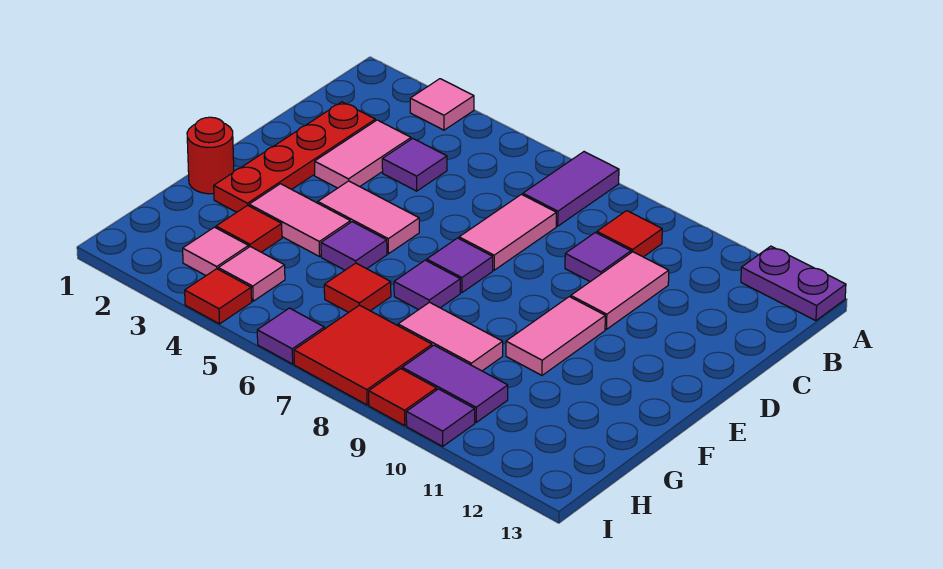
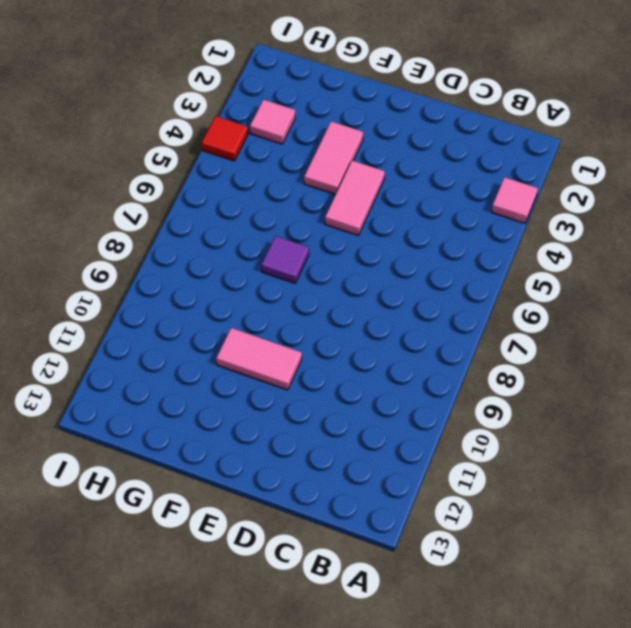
none -> purple 1x2 tile [523,152,619,226]
none -> purple 1x2 plate [741,246,846,321]
none -> red 1x1 tile [597,211,662,257]

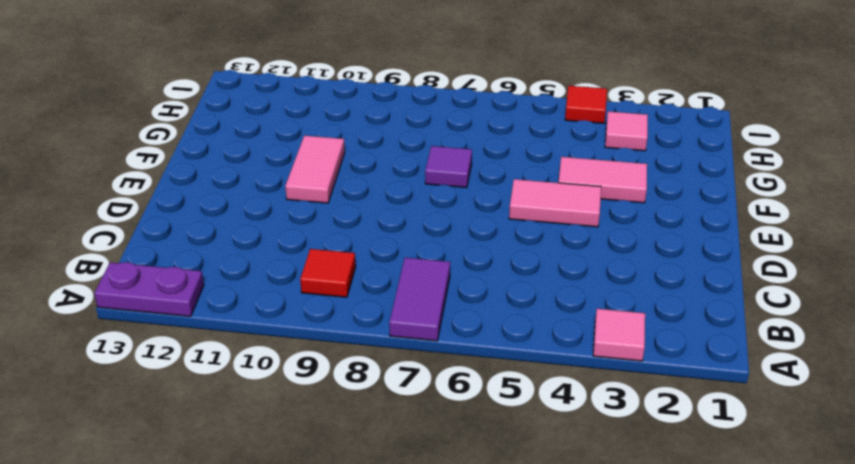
none -> red 1x4 plate [214,102,375,212]
none -> pink 1x2 tile [315,120,411,188]
none -> purple 1x1 tile [382,138,447,191]

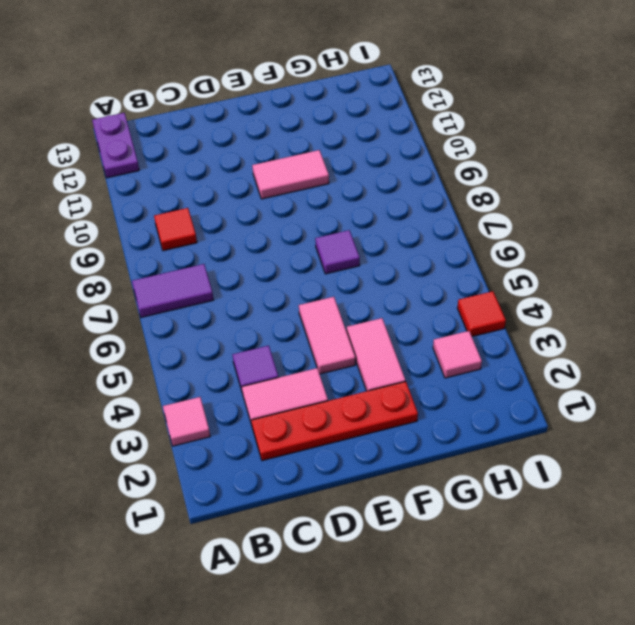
none -> pink 1x2 tile [459,194,556,270]
none -> purple 1x1 tile [565,233,631,282]
none -> pink 1x2 tile [571,252,669,329]

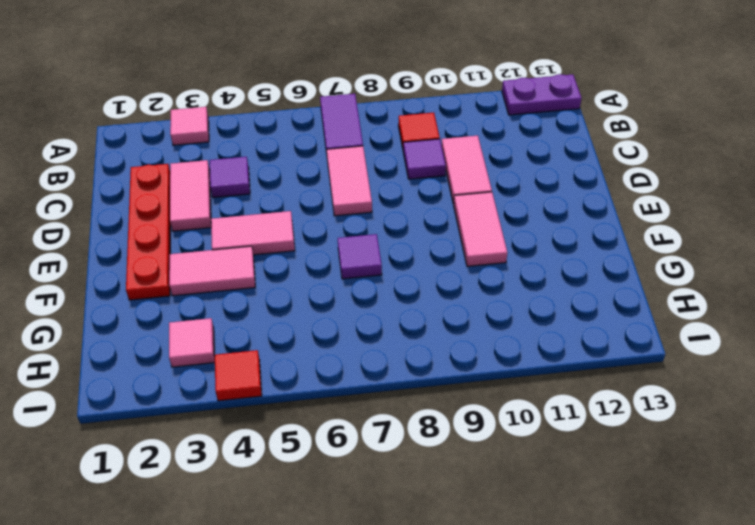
none -> purple 1x1 tile [427,238,493,293]
none -> red 1x1 round brick [187,117,234,194]
none -> purple 1x1 tile [321,222,387,270]

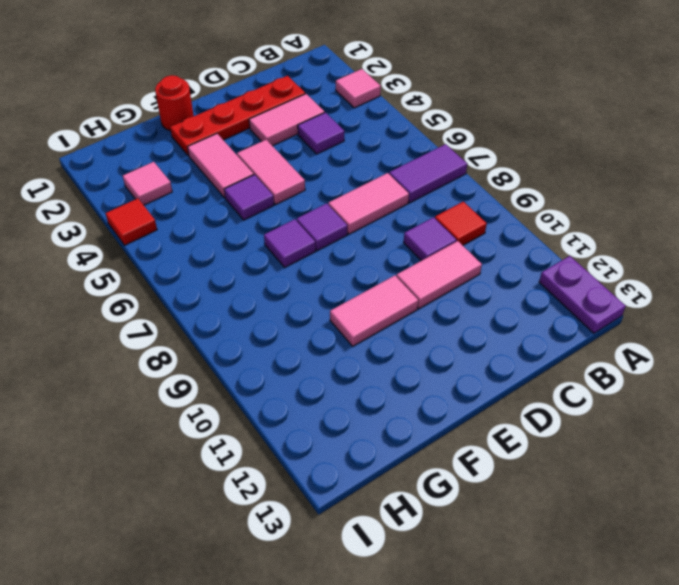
none -> red 1x1 tile [216,205,282,252]
none -> red 1x1 tile [324,263,391,312]
none -> pink 1x2 tile [398,302,503,371]

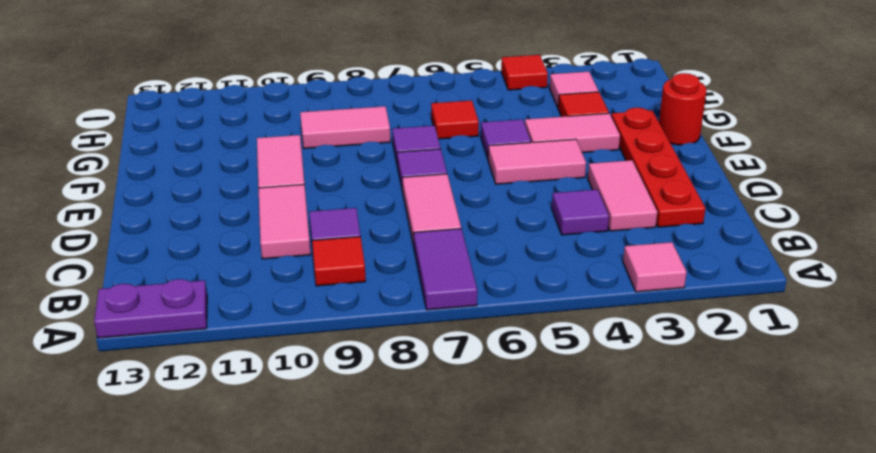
none -> pink 1x1 tile [218,247,285,301]
none -> red 2x2 tile [294,305,432,405]
none -> purple 1x2 tile [402,345,508,422]

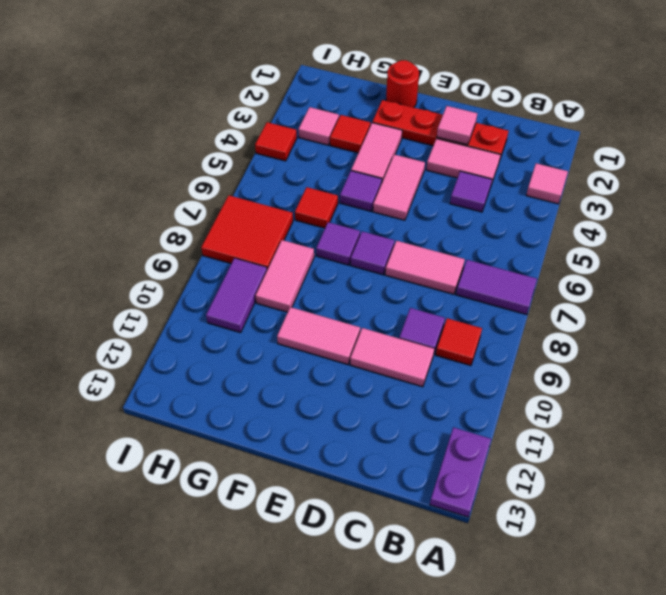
pink 1x1 tile [437,106,477,145] -> pink 1x1 tile moved to [218,247,285,301]
none -> purple 1x1 tile [257,308,324,364]
none -> red 1x1 tile [369,369,437,425]
none -> purple 1x1 tile [406,389,475,446]

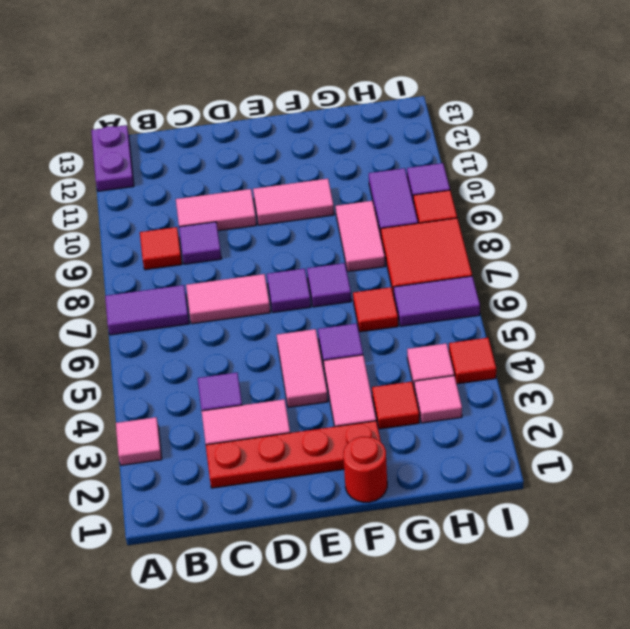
purple 1x2 tile [394,276,480,326] -> purple 1x1 tile [257,308,324,364]

